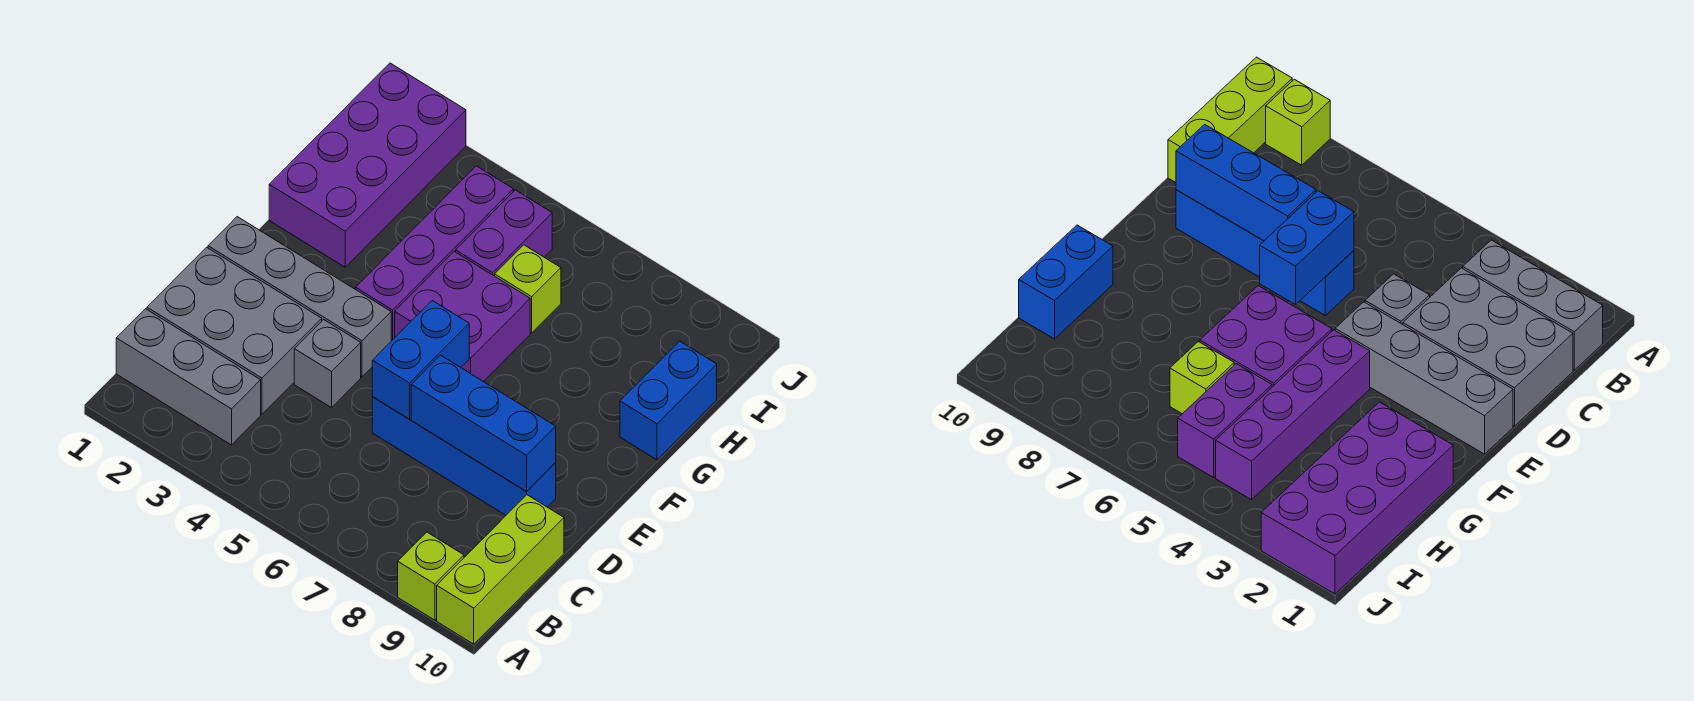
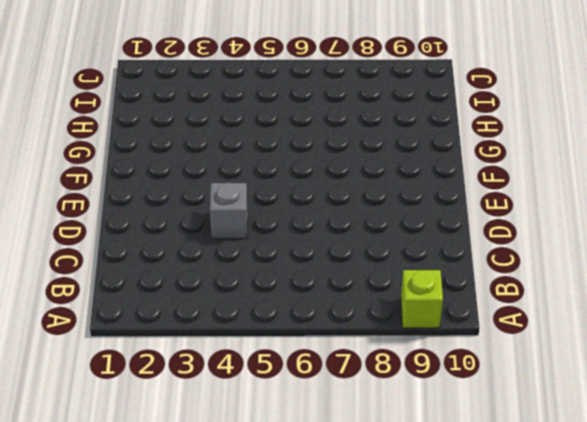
none -> lime 1x3 brick [437,495,564,644]
none -> grey 1x3 brick [116,309,261,445]
none -> grey 2x3 brick [147,247,322,414]

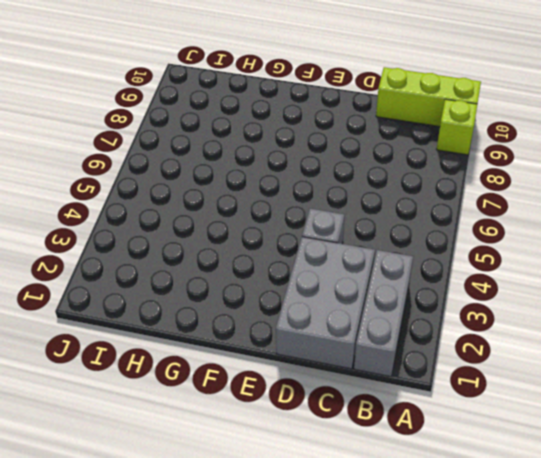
none -> blue 1x4 brick [372,397,556,515]
none -> grey 1x4 brick [208,217,391,377]
none -> purple 1x4 brick [356,166,513,341]

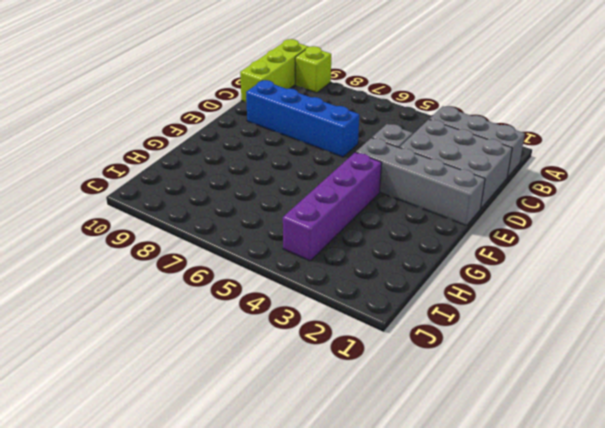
none -> purple 2x2 brick [395,252,530,382]
none -> purple 2x4 brick [269,63,466,267]
none -> blue 1x2 brick [620,341,717,460]

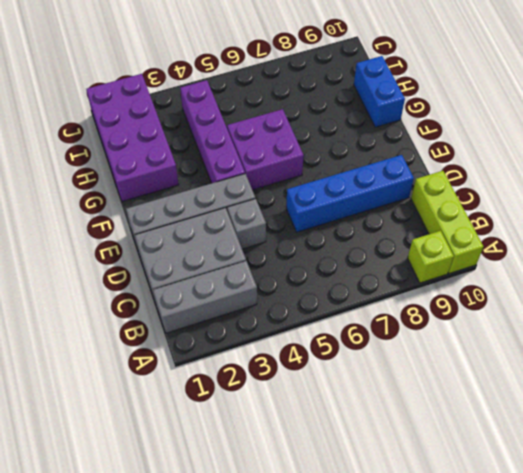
none -> purple 1x2 brick [456,190,552,276]
none -> lime 1x1 brick [495,245,561,333]
none -> blue 1x2 brick [372,301,469,419]

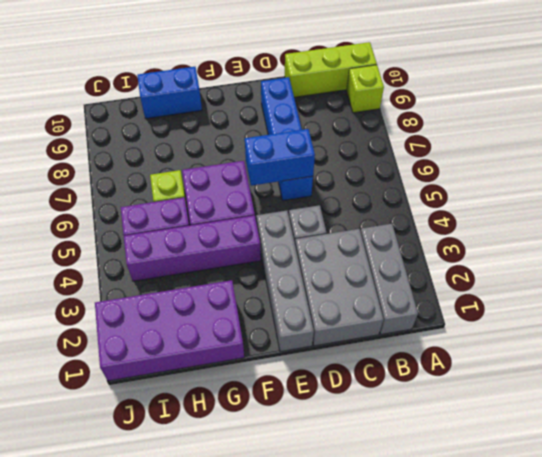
none -> blue 1x3 brick [411,355,556,492]

